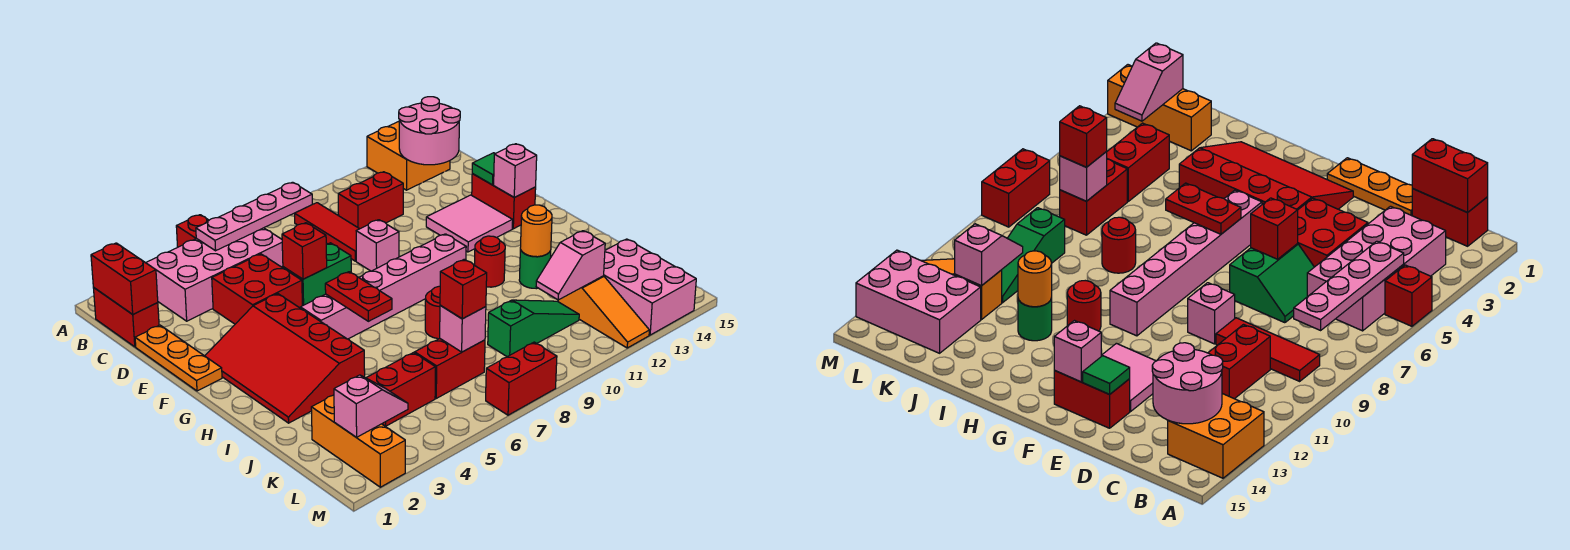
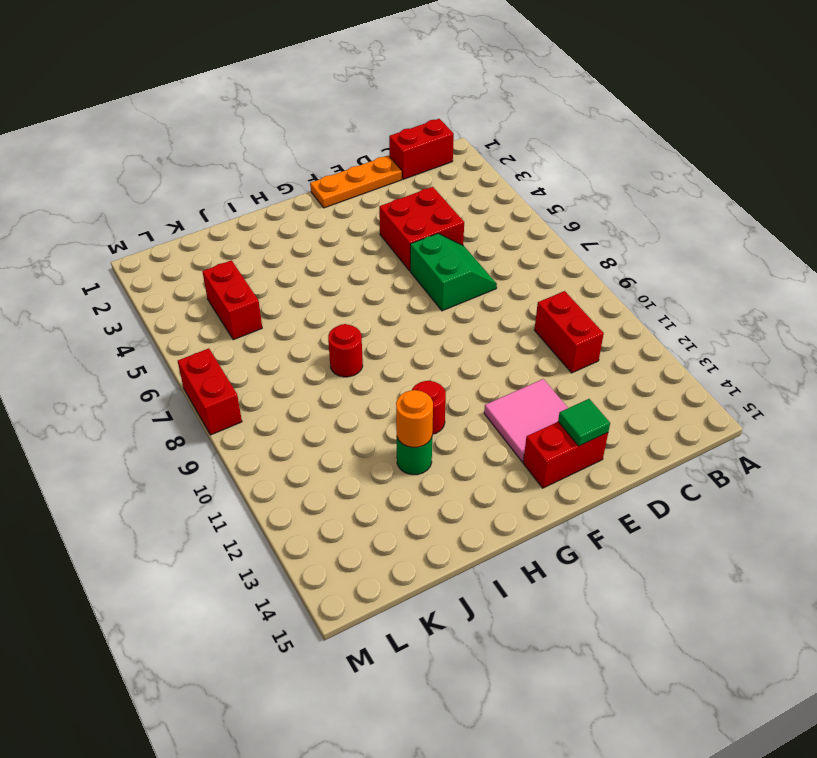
none -> red 1x1 brick [176,215,209,247]
none -> orange 2x2 brick [367,122,450,190]
none -> pink 2x4 brick [146,228,283,321]
none -> red 1x3 tile [295,203,359,261]

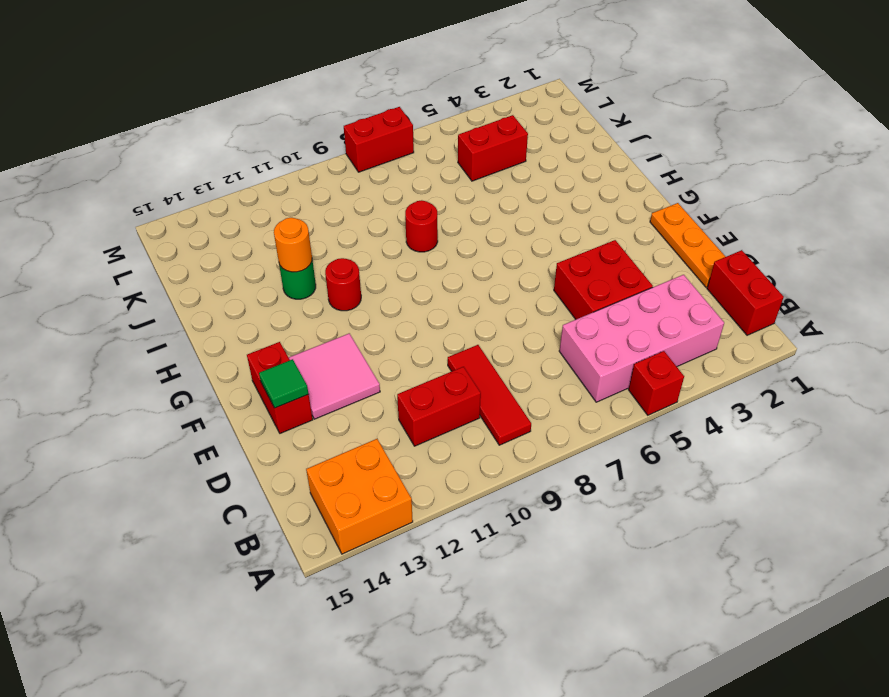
none -> green 2x2 slope [282,243,351,306]
none -> pink 1x1 brick [356,220,399,271]
none -> red 3x4 slope [205,294,365,423]
none -> pink 1x6 brick [300,234,466,339]

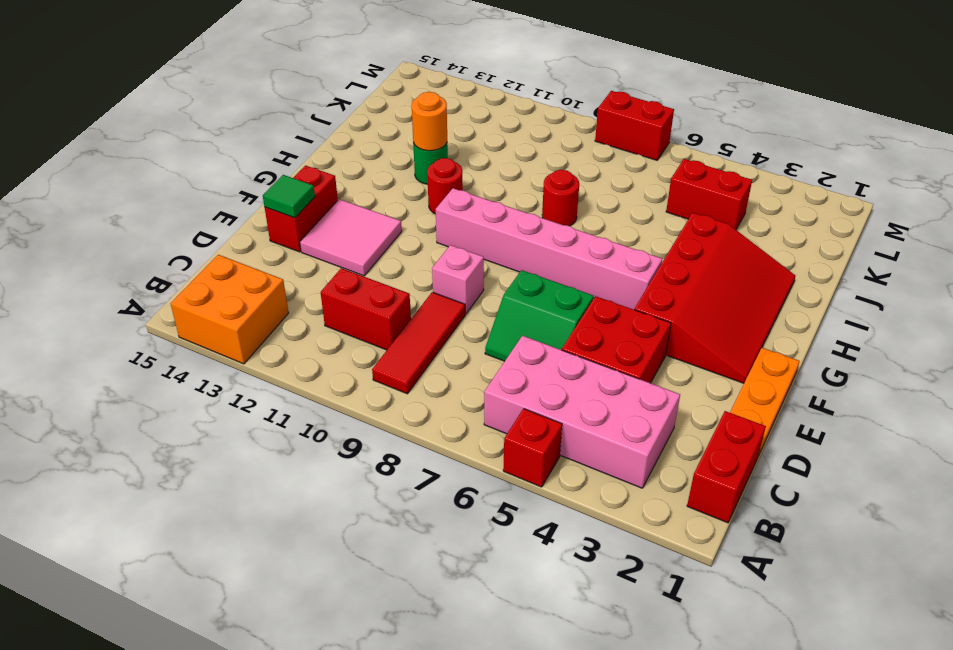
none -> orange 1x3 brick [311,395,405,487]
none -> red 1x2 brick [415,339,485,398]
none -> green 1x3 slope [488,300,579,357]
none -> orange 1x3 slope [558,276,649,348]

